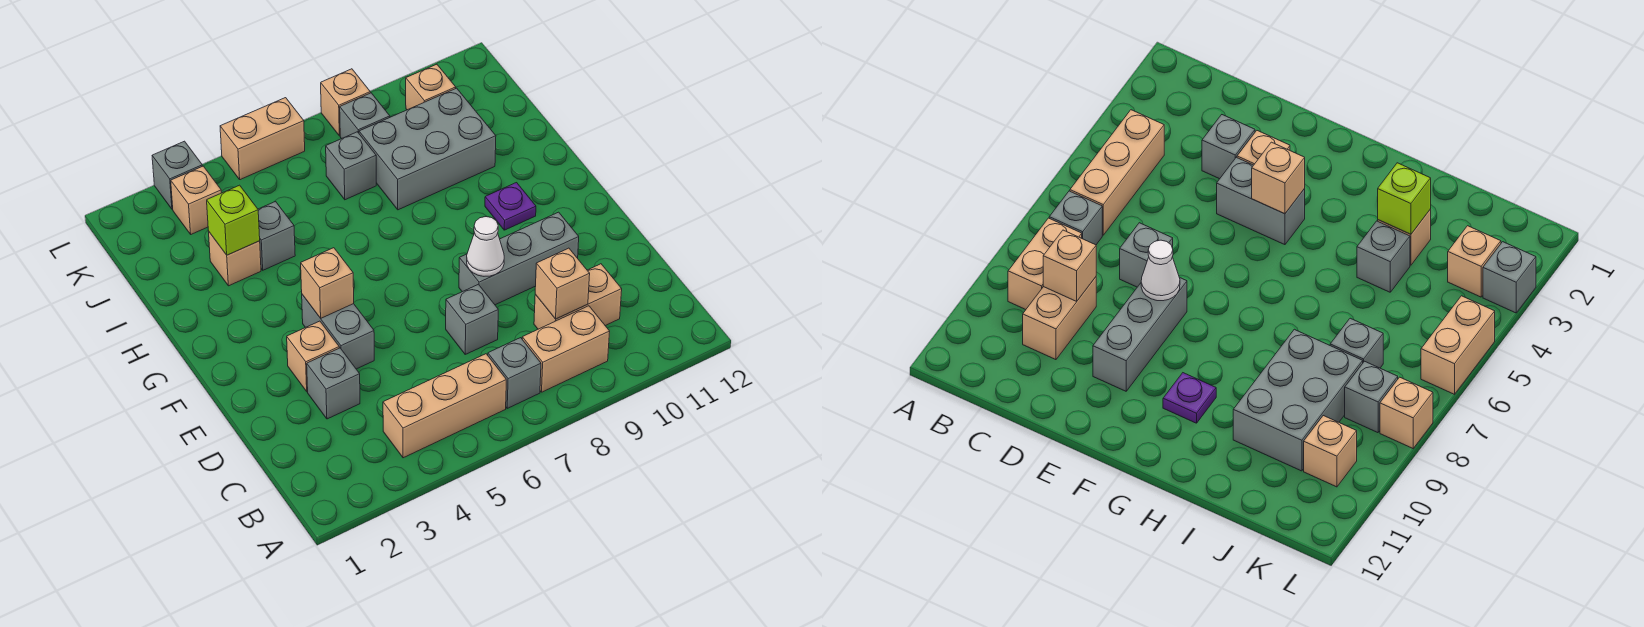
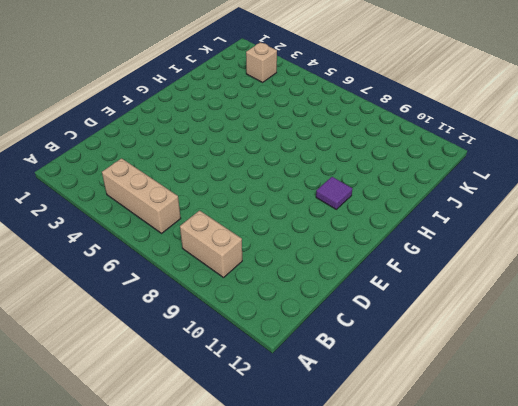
purple 1x1 tile [316,177,352,209] -> purple 1x1 plate [485,183,536,230]
none -> grey 1x1 brick [488,338,541,408]
none -> tan 1x2 brick [534,264,622,329]
none -> grey 1x1 brick [307,348,360,419]

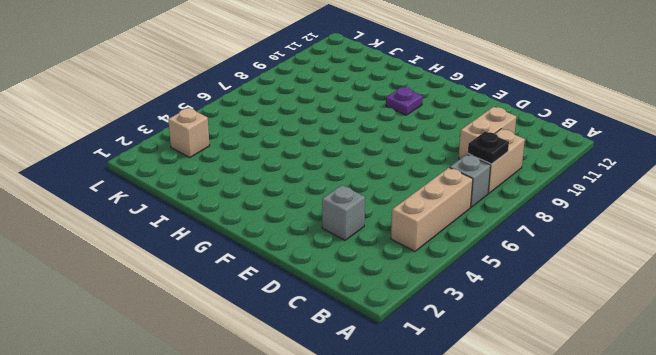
black 1x1 plate [468,131,509,164] -> none
none -> grey 1x1 brick [446,284,498,354]
none -> tan 1x1 brick [287,321,339,392]
none -> grey 1x2 brick [302,295,374,369]

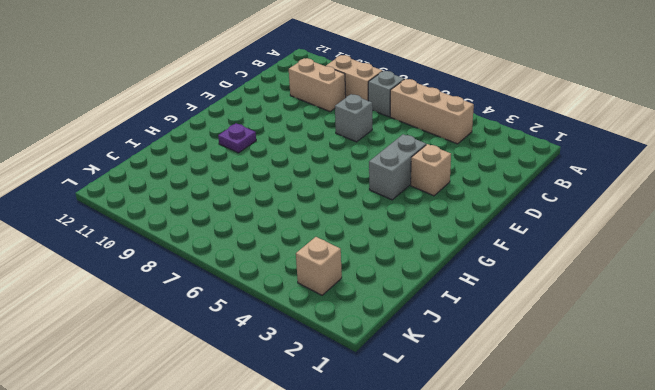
none -> grey 1x1 brick [307,348,360,419]
none -> grey 1x3 brick [459,212,579,305]
none -> tan 1x1 brick [209,232,261,286]

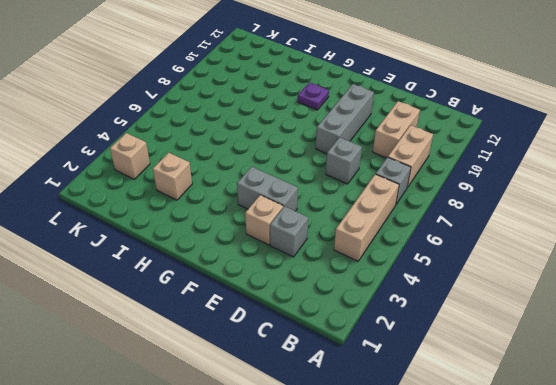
none -> grey 1x1 brick [258,202,295,270]
none -> grey 2x3 brick [359,88,496,210]
none -> grey 1x1 brick [326,132,376,200]

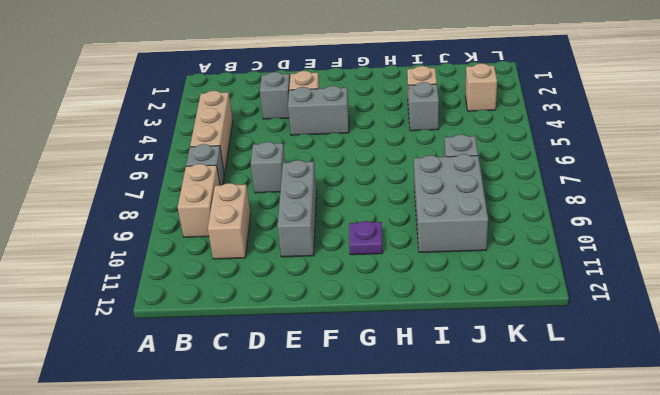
none -> grey 1x1 brick [340,93,390,139]
none -> tan 1x1 brick [406,64,456,110]
none -> grey 1x1 brick [152,141,202,209]

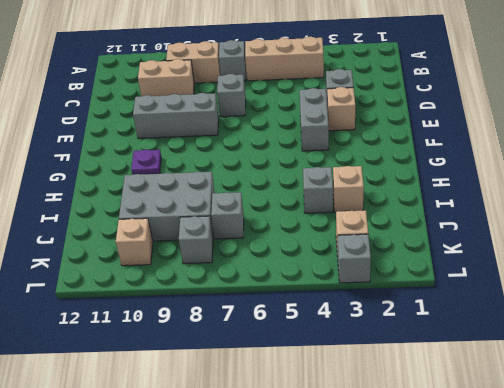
none -> tan 1x2 brick [220,98,305,180]
none -> tan 1x1 brick [321,69,370,136]
none -> tan 1x1 brick [535,248,590,319]

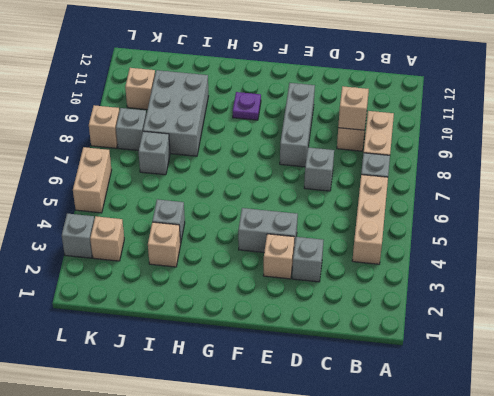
none -> white 1x1 cone [467,217,504,276]
none -> tan 1x1 brick [301,248,354,318]
none -> lime 1x1 brick [207,185,260,255]

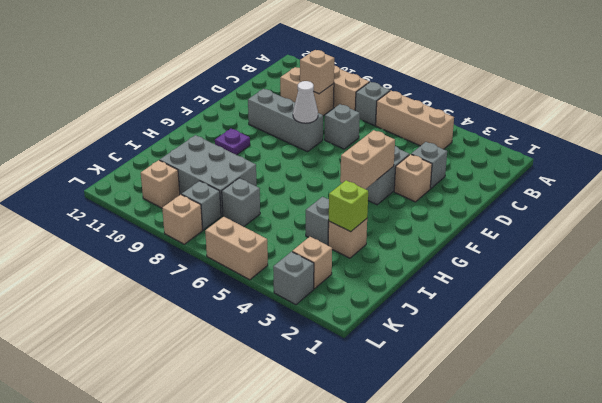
tan 1x2 brick [340,130,395,189] -> tan 1x1 brick [301,248,354,318]

